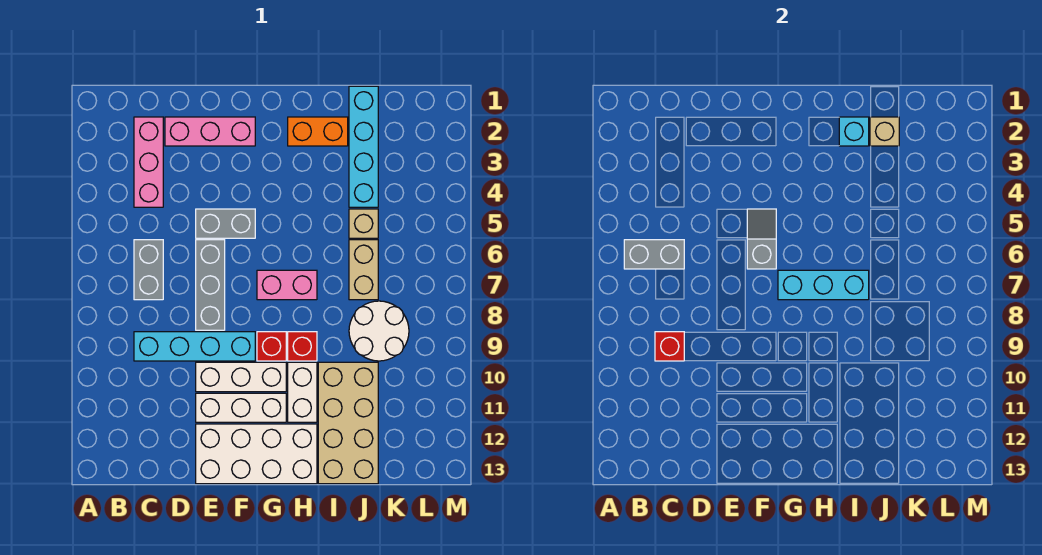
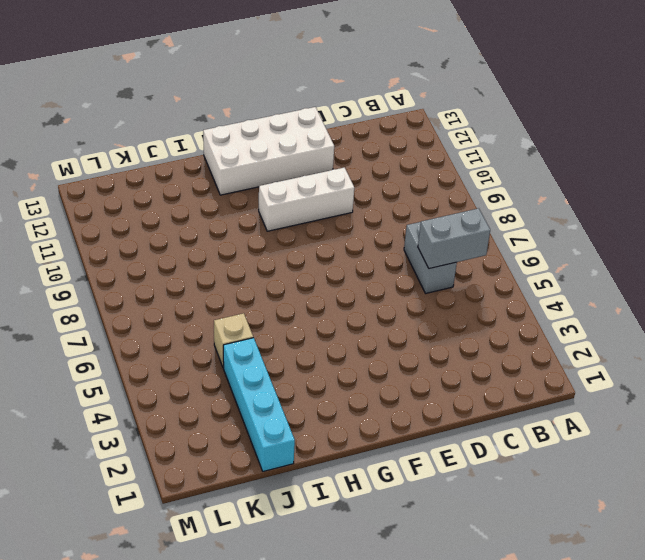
none -> pink 1x3 brick [134,117,163,207]
none -> cyan 1x4 brick [134,332,255,361]
none -> pink 1x3 brick [165,117,255,146]

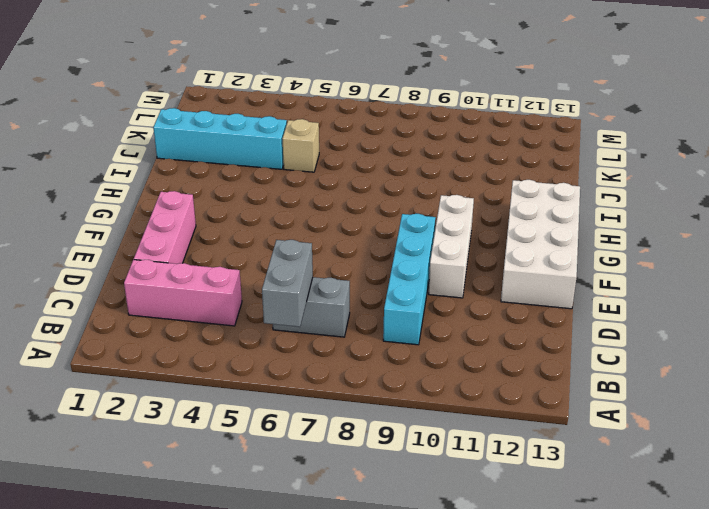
none -> grey 1x2 brick [196,209,255,238]
none -> grey 1x3 brick [196,240,225,330]
none -> white 1x3 brick [196,393,286,422]

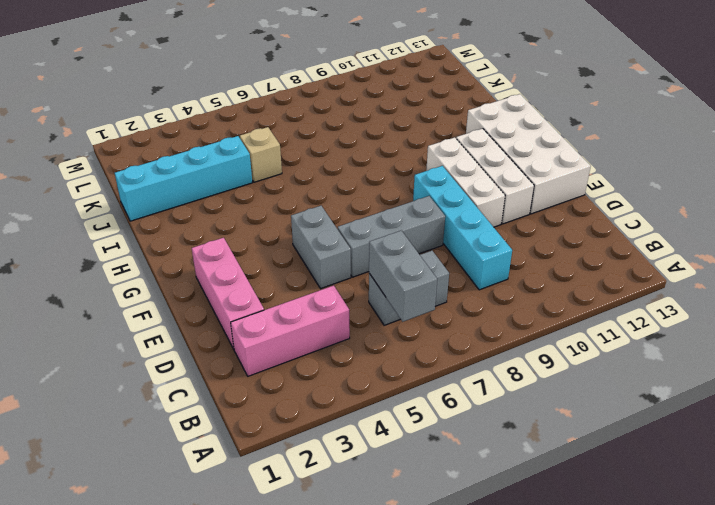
none -> pink 1x2 brick [257,270,317,300]
none -> red 1x1 brick [257,332,286,361]
none -> orange 1x2 brick [288,117,348,146]

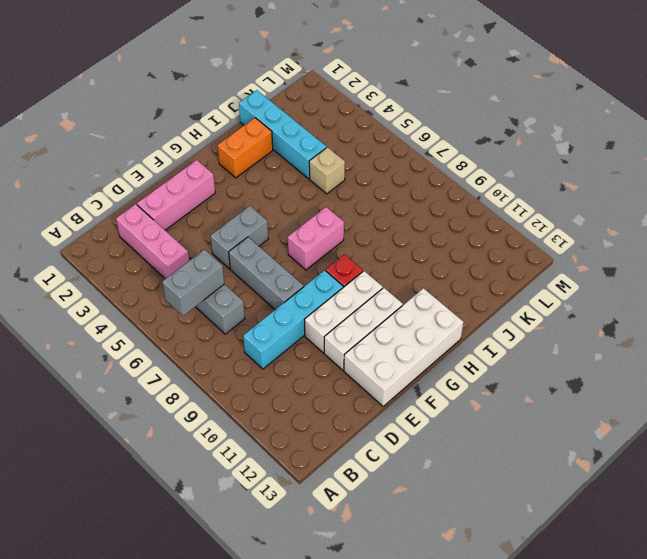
none -> red 1x1 brick [288,332,317,361]
none -> white 1x2 brick [288,362,317,422]
none -> tan 2x4 brick [318,362,378,484]

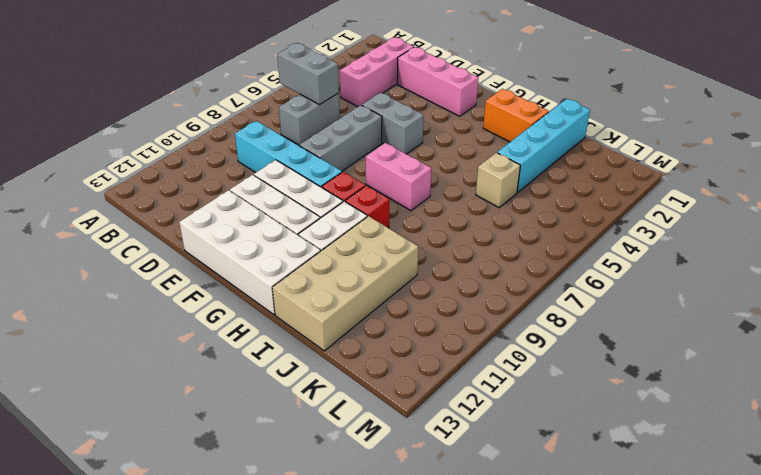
none -> tan 1x2 brick [349,240,378,300]
none -> white 2x2 round brick [349,301,409,361]
none -> red 1x1 brick [655,332,684,361]

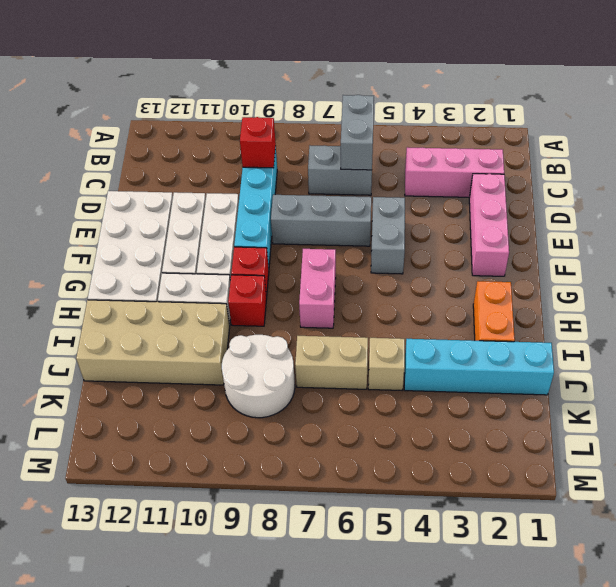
none -> grey 1x2 slope [747,209,776,269]
none -> cyan 1x3 brick [778,270,869,300]
none -> cyan 1x1 brick [839,117,869,146]

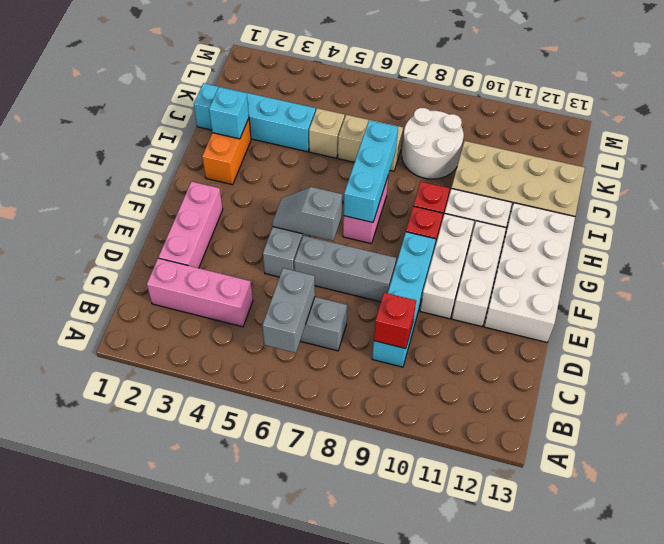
none -> tan 1x1 brick [870,117,899,146]

